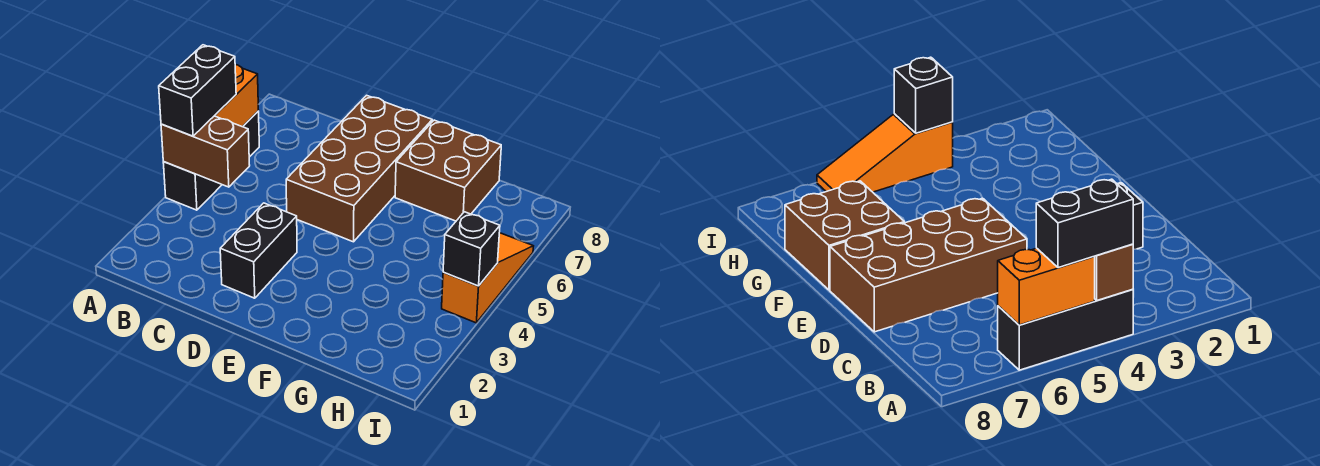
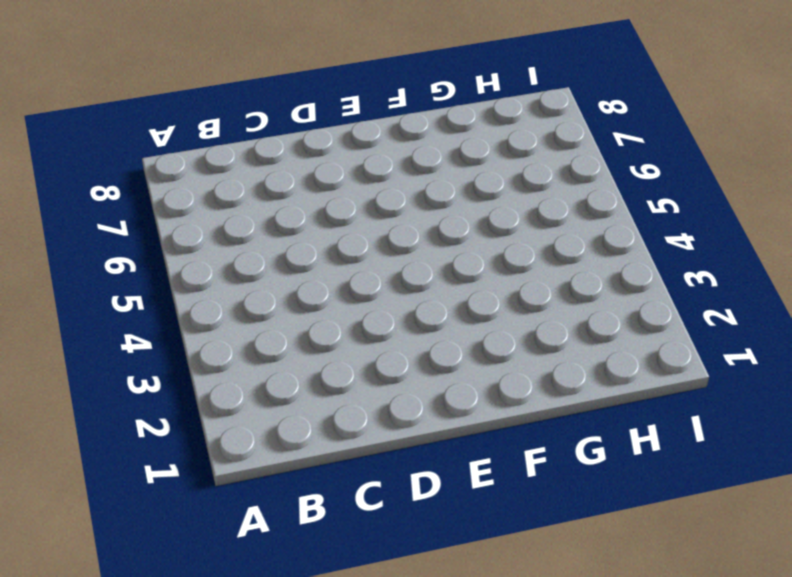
none -> black 1x3 brick [163,111,259,210]
none -> black 1x2 brick [220,203,297,298]

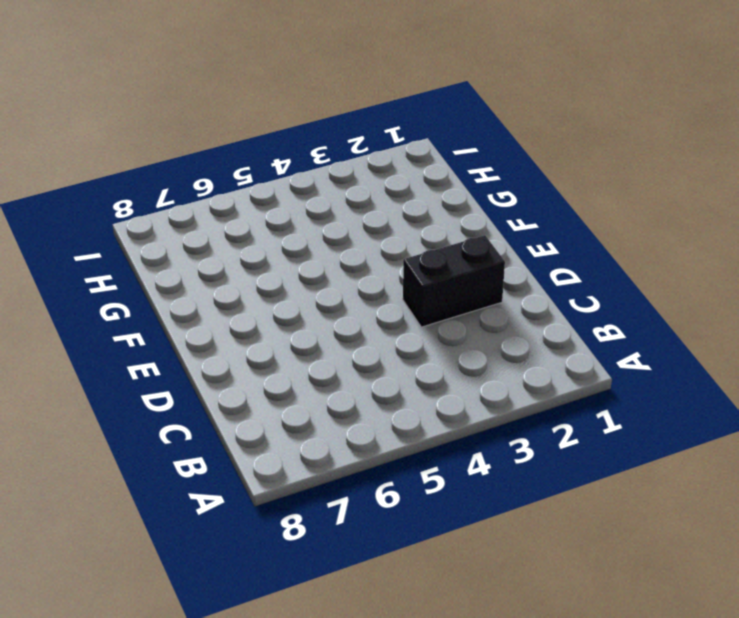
none -> black 1x3 brick [163,111,259,210]
none -> brown 2x4 brick [286,95,432,242]

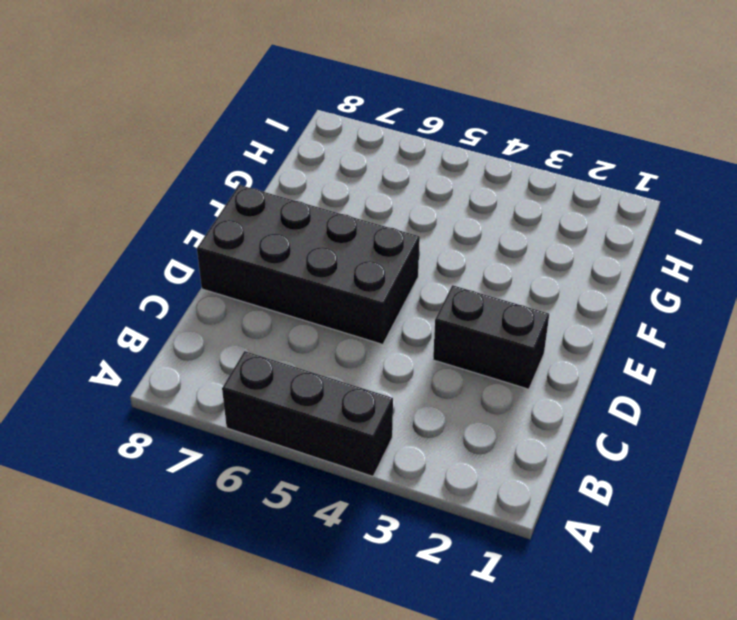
black 2x4 brick [197,185,420,344] -> brown 2x4 brick [286,95,432,242]
none -> brown 2x2 brick [395,120,501,221]
none -> orange 1x3 slope [442,233,533,323]

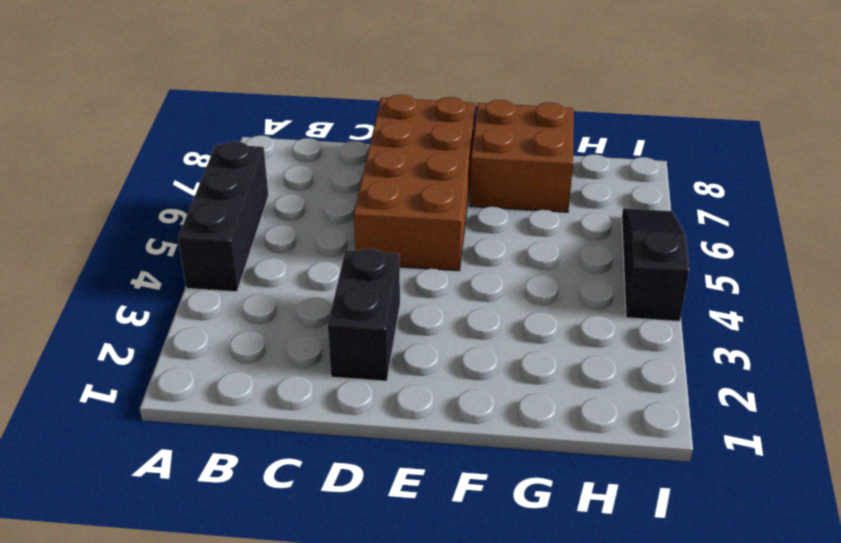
black 1x3 slope [622,208,689,321] -> orange 1x3 slope [442,233,533,323]
none -> brown 1x2 brick [161,116,250,187]
none -> orange 1x2 brick [215,65,259,127]

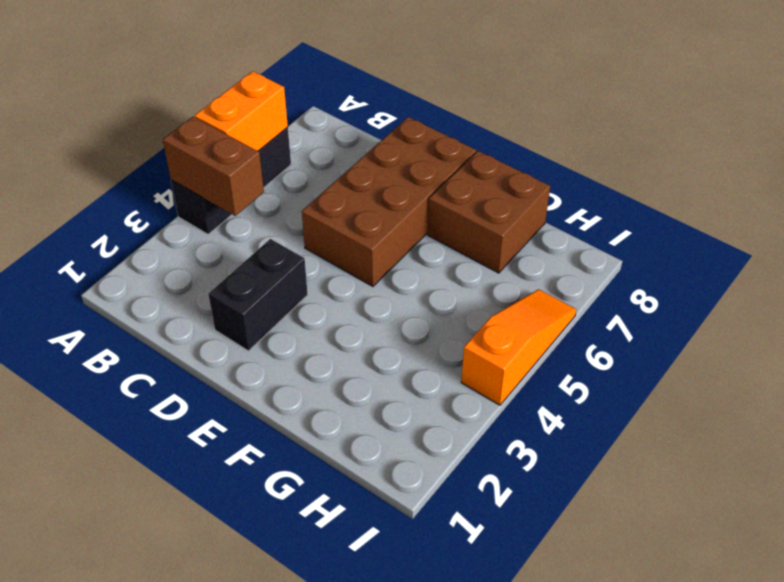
none -> black 1x1 brick [443,212,500,286]
none -> black 1x2 brick [159,45,236,136]

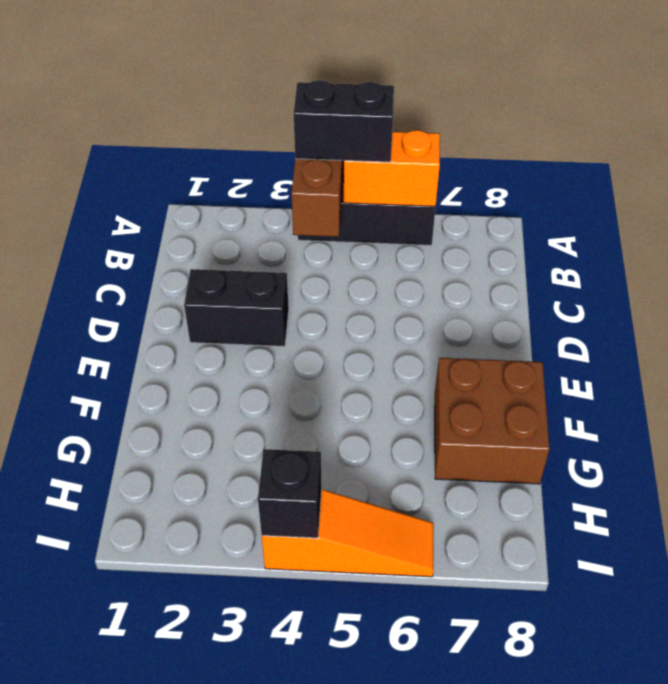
none -> brown 2x4 brick [286,95,432,242]

